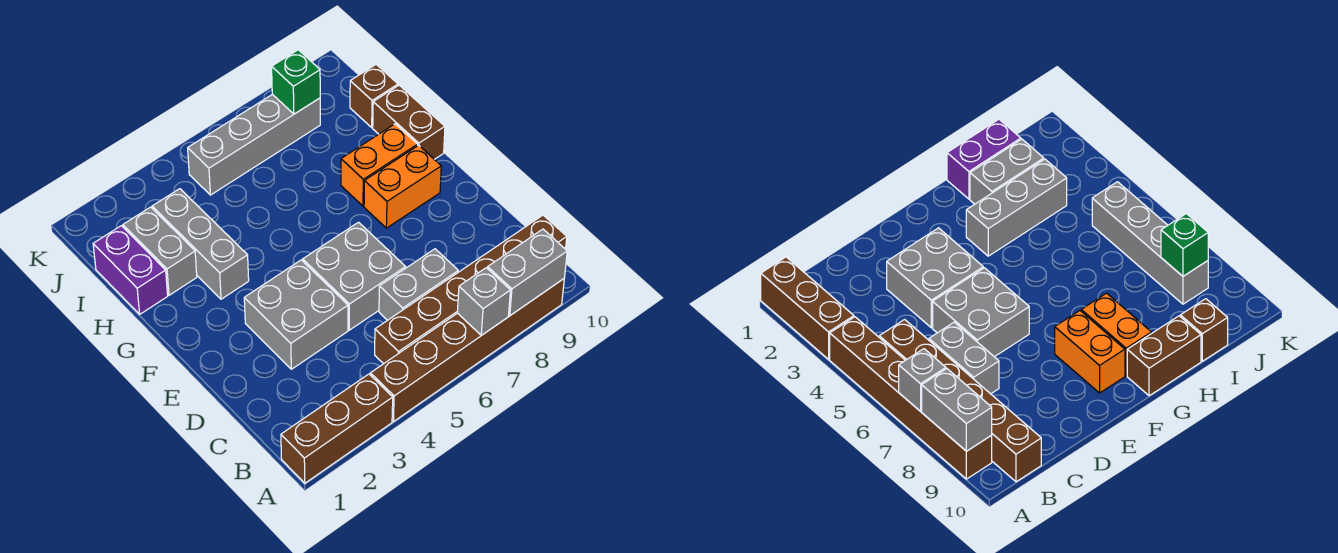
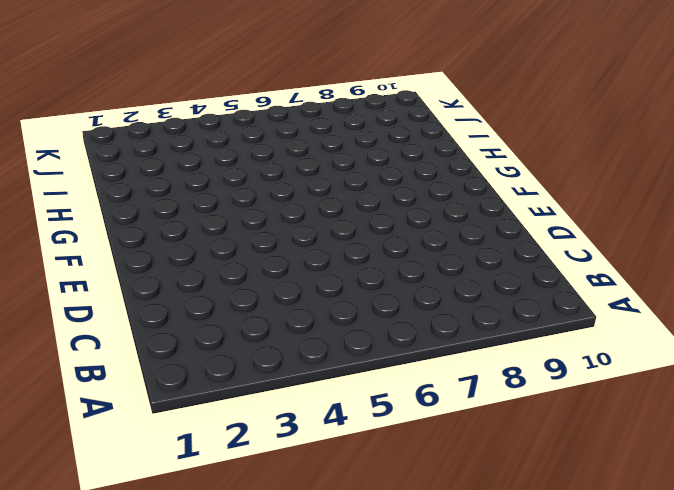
none -> brown 1x3 brick [281,374,393,483]
none -> brown 1x6 brick [370,279,564,422]
none -> brown 1x6 brick [375,215,567,364]

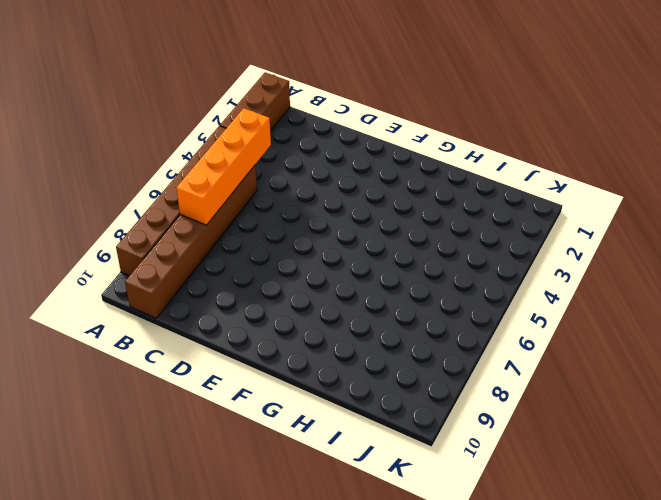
orange 1x4 brick [176,108,271,225] -> none
none -> grey 1x2 brick [379,249,458,320]
none -> grey 2x2 brick [244,260,348,369]
none -> grey 2x2 brick [303,222,406,330]

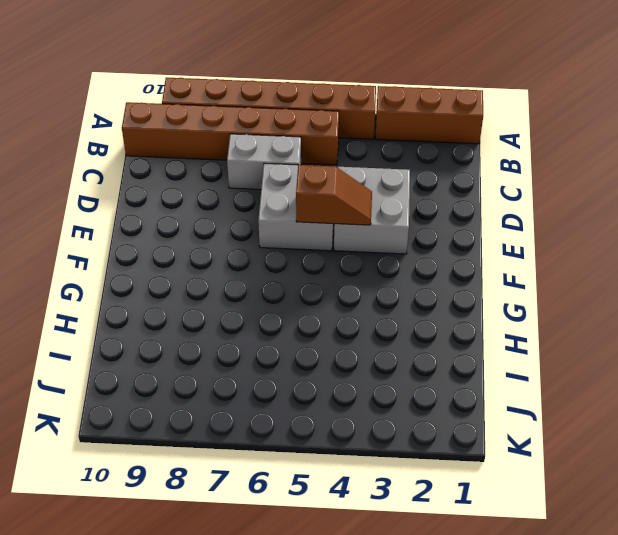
brown 1x2 slope [296,165,372,225] -> none
none -> orange 1x2 brick [364,145,441,228]
none -> grey 1x3 brick [152,189,249,299]
none -> orange 1x2 brick [341,124,418,206]

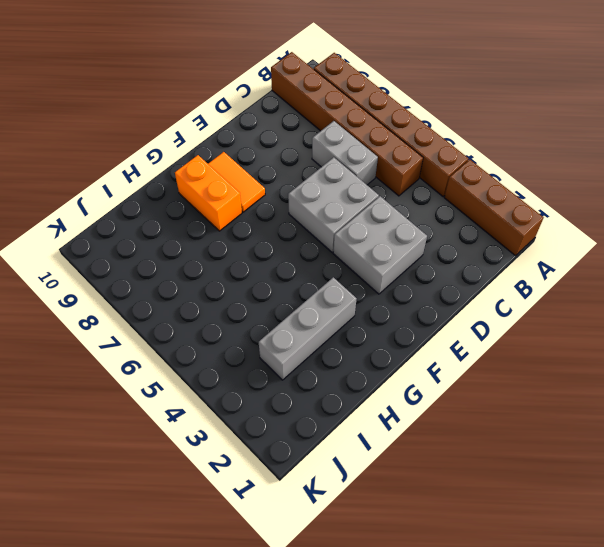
orange 1x2 tile [208,152,265,212] -> orange 1x2 brick [364,145,441,228]
none -> brown 1x2 brick [373,85,445,159]
none -> purple 1x2 brick [93,226,168,314]
none -> grey 1x2 brick [123,207,197,295]

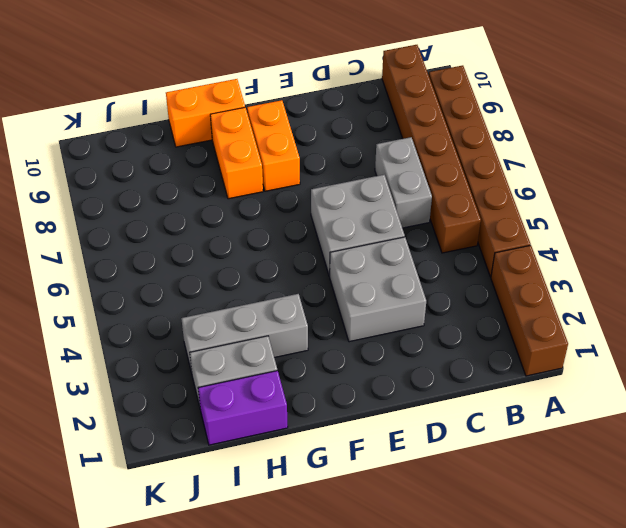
orange 1x2 brick [166,79,245,147] -> brown 1x2 brick [373,85,445,159]
none -> brown 1x1 brick [350,65,398,127]
none -> grey 1x4 brick [188,94,320,195]
none -> grey 1x1 brick [457,268,511,335]

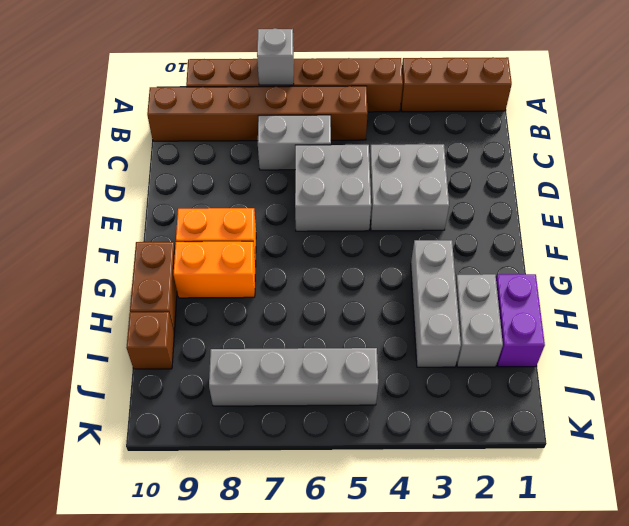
none -> grey 1x2 brick [488,229,567,315]
none -> green 1x1 brick [272,50,320,114]

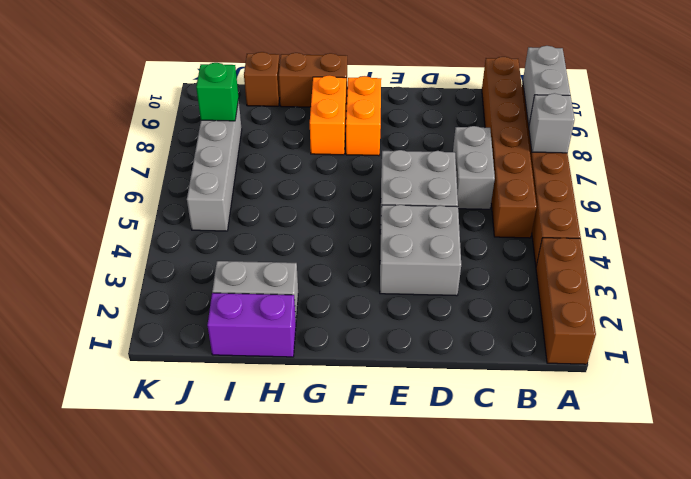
none -> grey 1x3 brick [152,189,249,299]

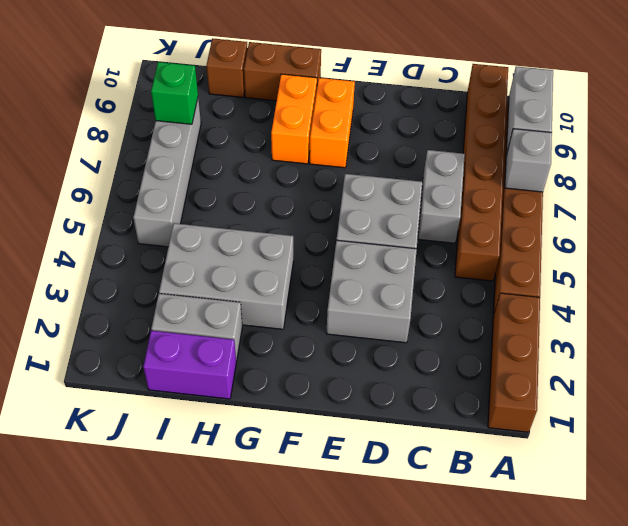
grey 2x3 brick [159,223,293,329] -> grey 1x3 brick [152,189,249,299]

